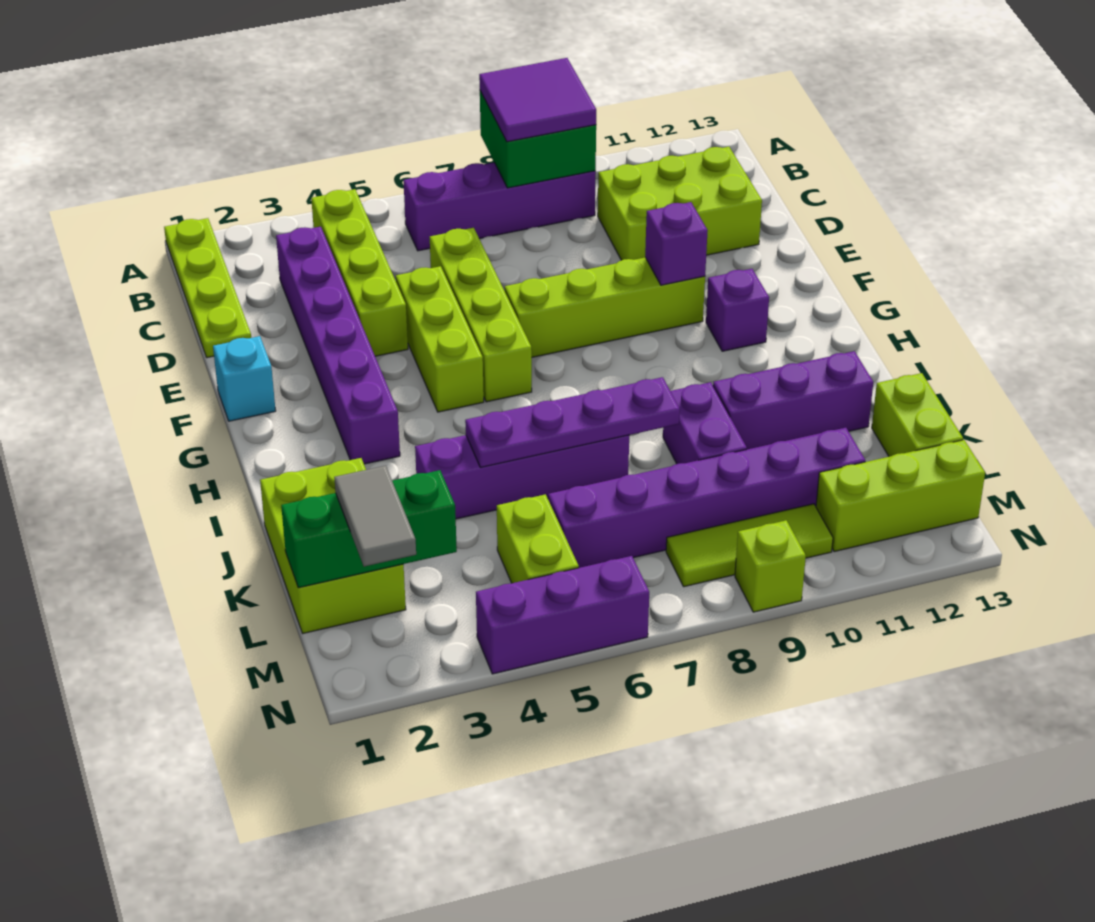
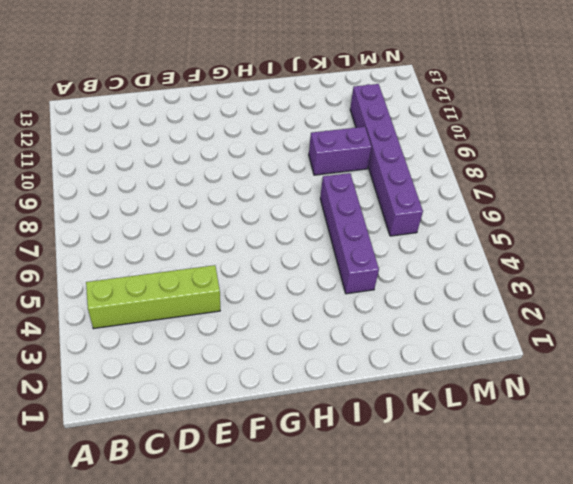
none -> lime 1x4 plate [164,218,251,358]
none -> purple 1x4 brick [404,162,596,251]
none -> purple 1x6 brick [276,227,400,464]

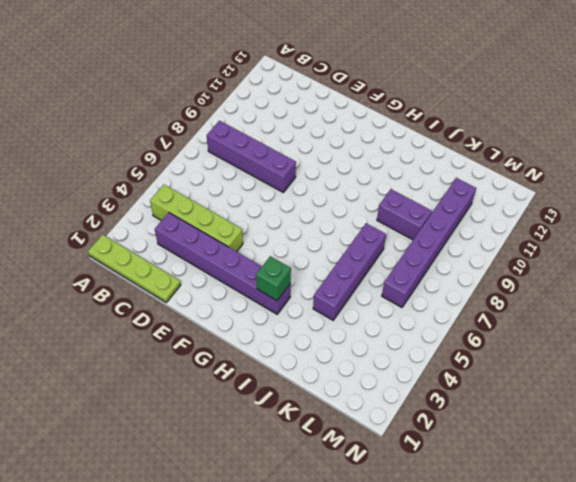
purple 1x4 brick [207,121,296,192] -> purple 1x4 brick turned to [404,162,596,251]
green 1x1 brick [256,256,291,300] -> none
none -> lime 2x3 brick [598,147,762,260]
none -> lime 1x4 brick [430,228,532,402]
none -> lime 1x3 brick [396,266,484,412]

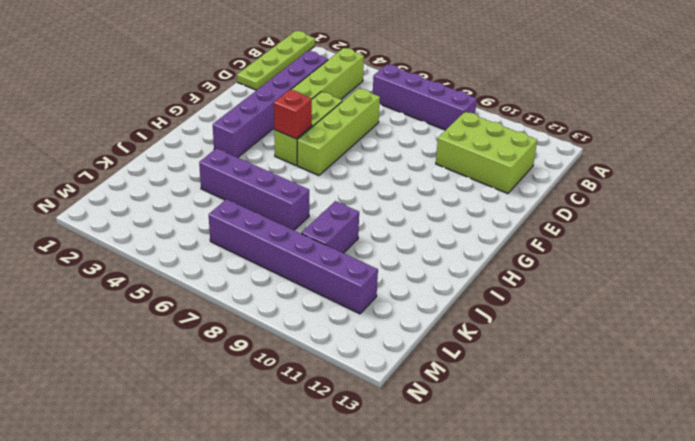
red 1x1 brick [274,90,312,139] -> none
none -> cyan 1x1 brick [213,336,276,421]
none -> lime 1x4 brick [504,257,705,357]
none -> purple 1x1 brick [706,269,769,351]

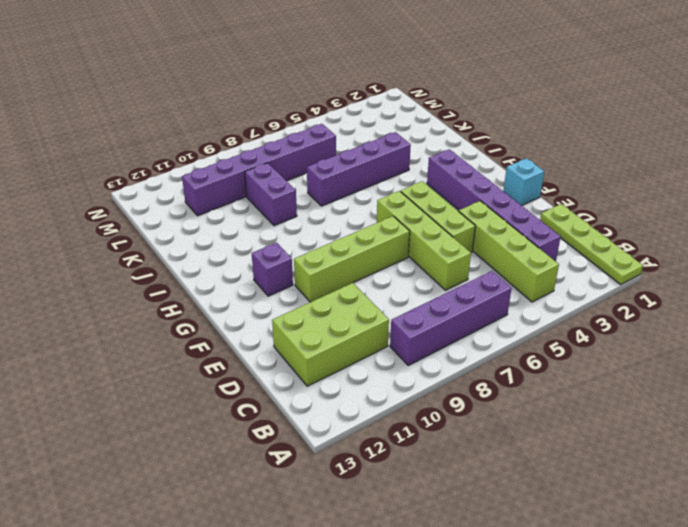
none -> lime 2x3 brick [260,458,406,633]
none -> purple 1x3 brick [713,351,873,449]
none -> lime 1x2 brick [872,373,963,457]

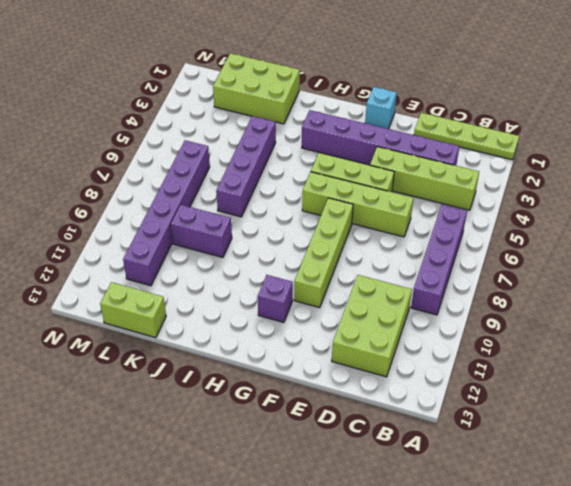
none -> purple 1x3 brick [713,351,873,449]
none -> lime 1x2 brick [497,494,579,583]
none -> lime 1x3 tile [666,504,833,587]

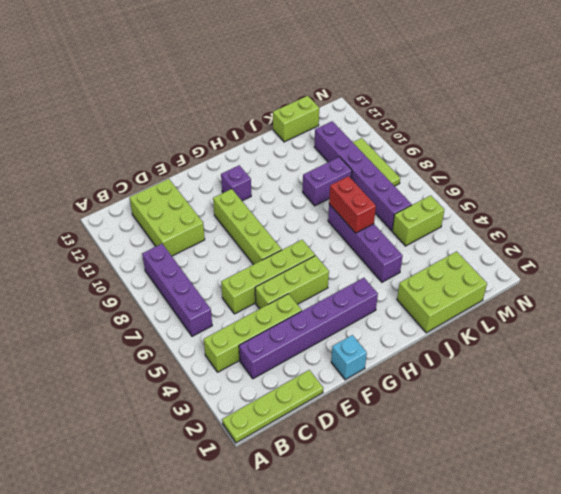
red 1x2 brick [329,176,376,233] -> purple 1x4 plate [465,377,680,467]
none -> purple 1x3 brick [713,351,873,449]
none -> lime 1x3 brick [816,440,985,552]
none -> purple 1x3 brick [476,556,649,674]

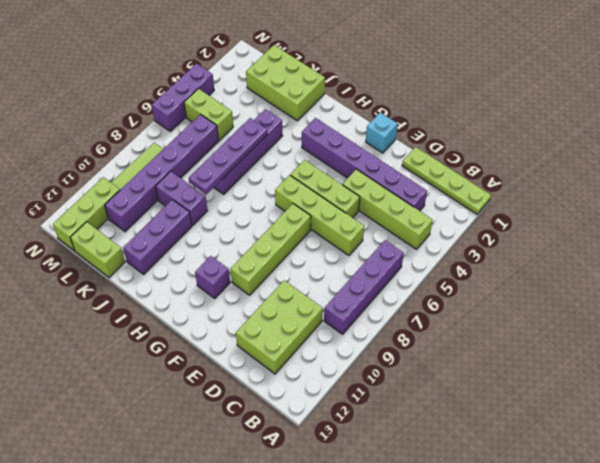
none -> lime 1x1 brick [735,520,806,612]
none -> green 2x2 brick [480,91,596,188]
none -> purple 1x1 brick [645,202,708,285]

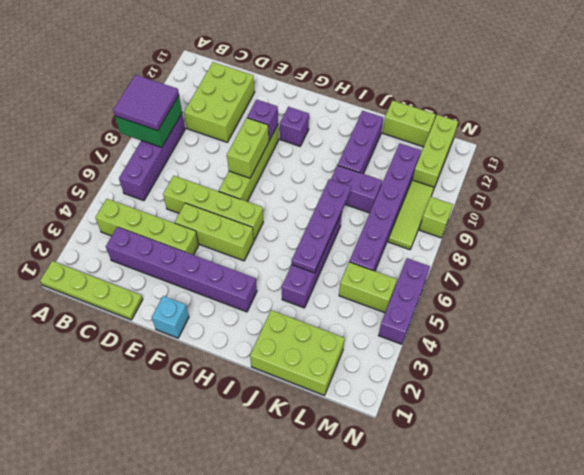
lime 1x2 brick [227,118,269,178] -> none
none -> green 1x3 brick [281,470,457,588]
none -> grey 1x2 tile [334,466,416,566]

